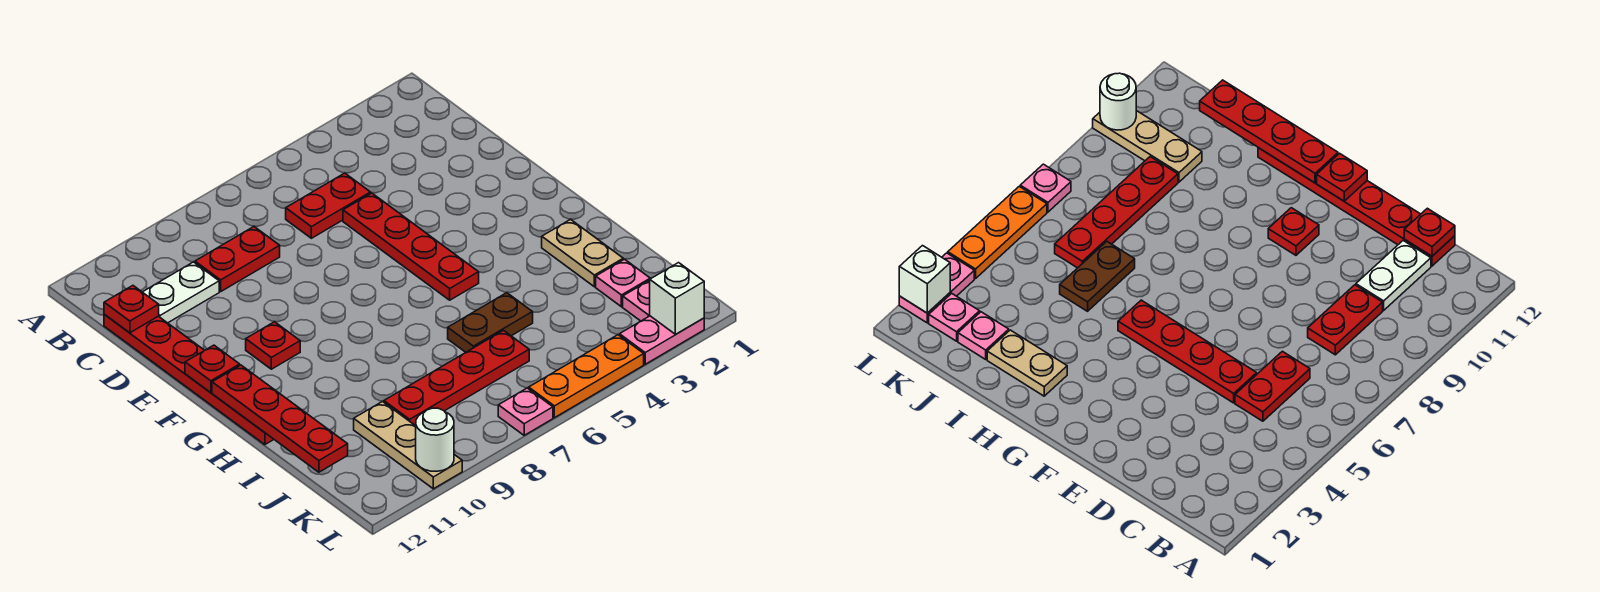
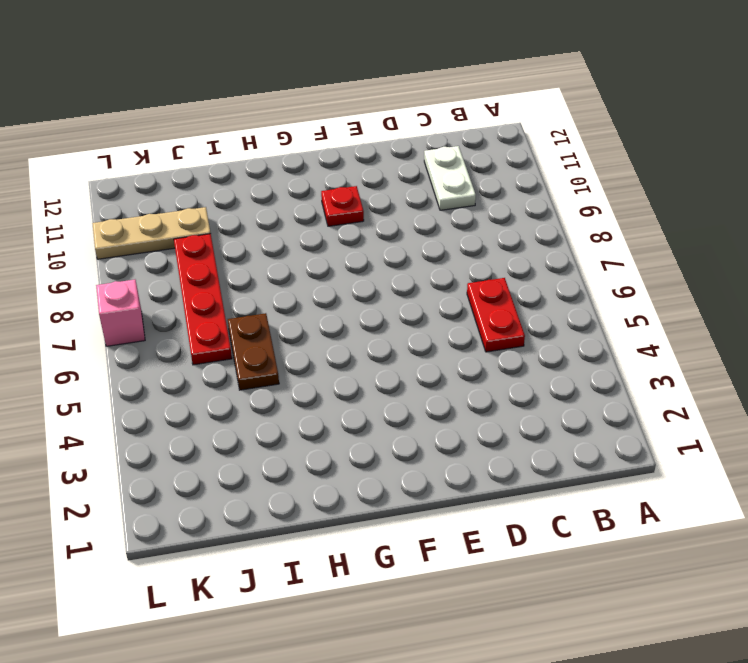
pink 1x1 brick [96,280,145,346] -> pink 1x1 plate [498,388,553,435]
none -> red 1x2 plate [195,227,280,292]
none -> red 1x6 plate [104,315,274,445]
none -> red 1x4 plate [343,193,479,300]

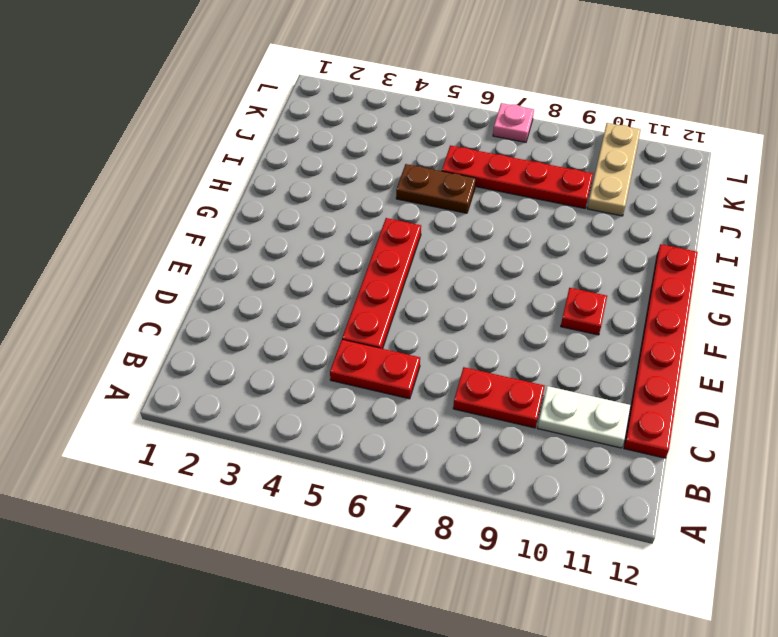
none -> tan 1x2 plate [542,220,623,287]
none -> pink 1x1 plate [596,259,650,307]
none -> pink 1x1 plate [623,280,650,321]

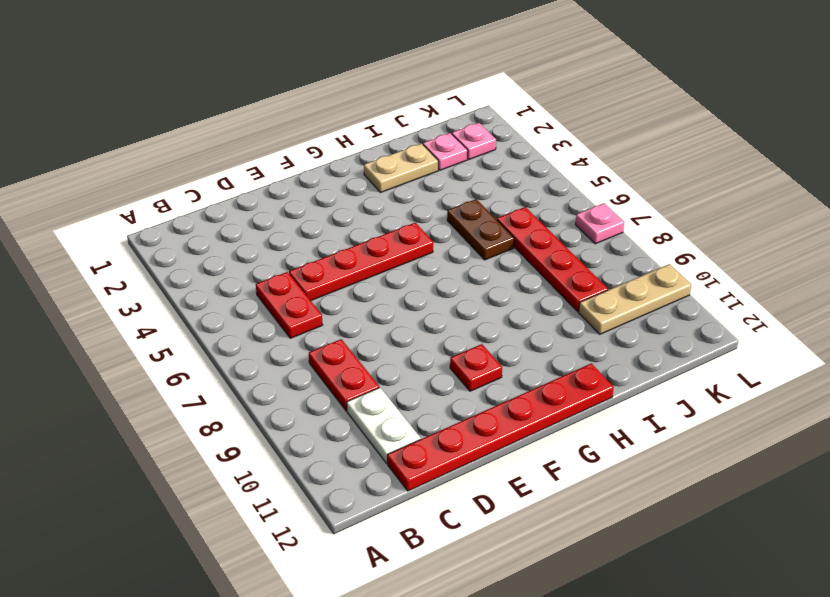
none -> pink 1x2 plate [620,316,704,364]
none -> orange 1x3 plate [529,335,644,418]
none -> red 1x1 plate [104,286,159,333]

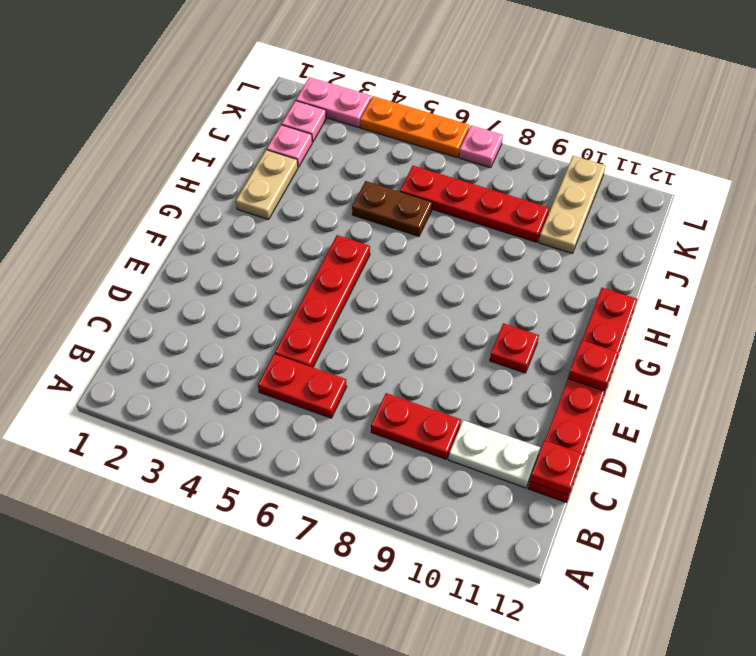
none -> red 1x4 plate [212,365,348,472]
none -> white 1x1 brick [650,263,704,334]
none -> white 1x1 round brick [416,408,454,471]

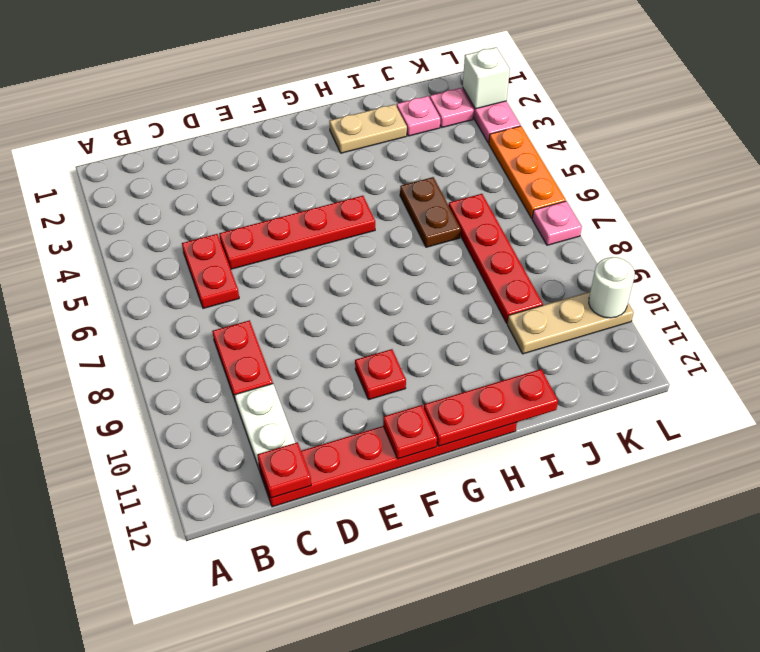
red 1x3 plate [424,369,558,446] -> red 1x4 plate [212,365,348,472]

